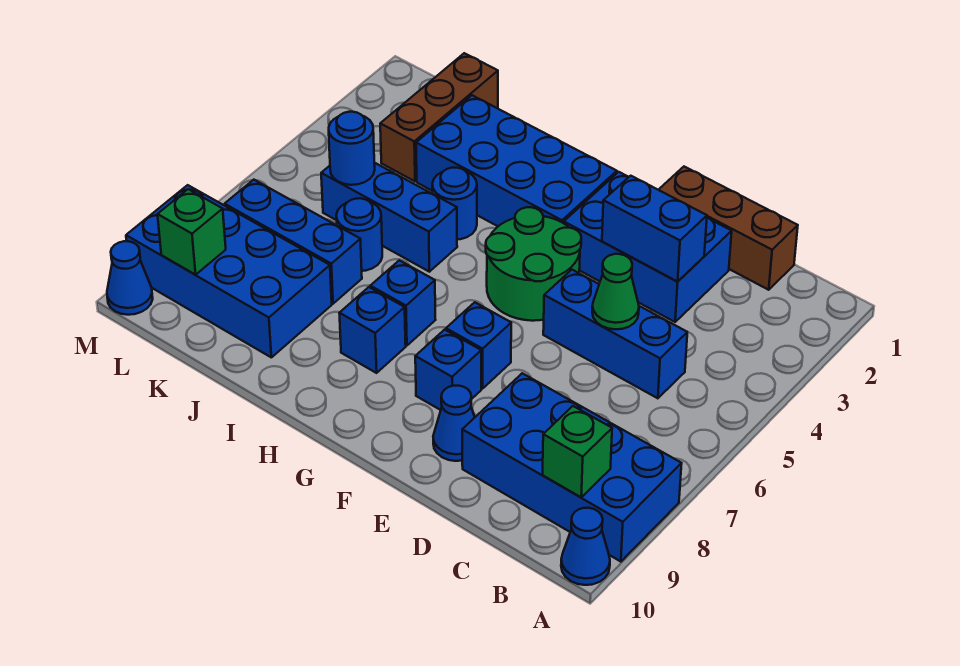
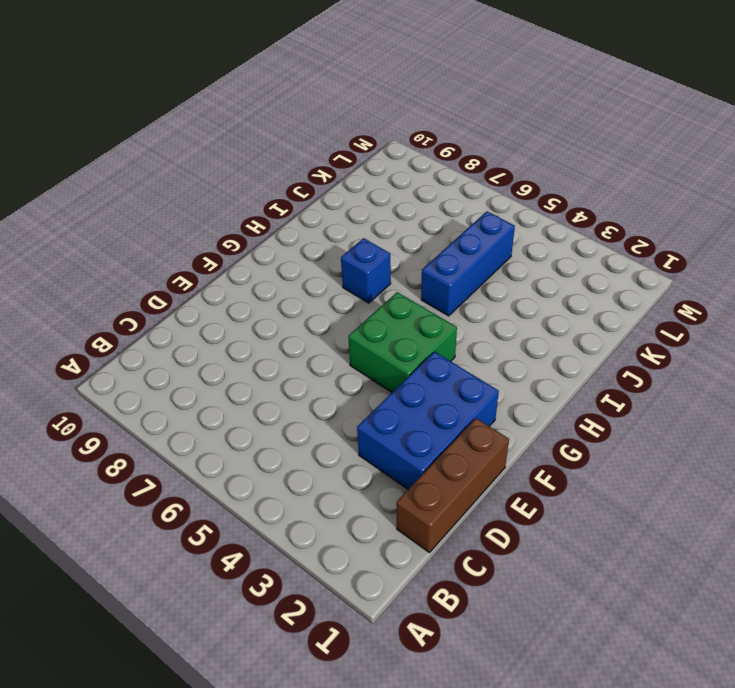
green 2x2 brick [348,292,457,392] -> green 2x2 round brick [486,207,581,321]
none -> blue 2x4 brick [462,373,682,562]
none -> blue 1x1 cone [561,508,610,585]
none -> blue 1x3 brick [543,270,687,398]

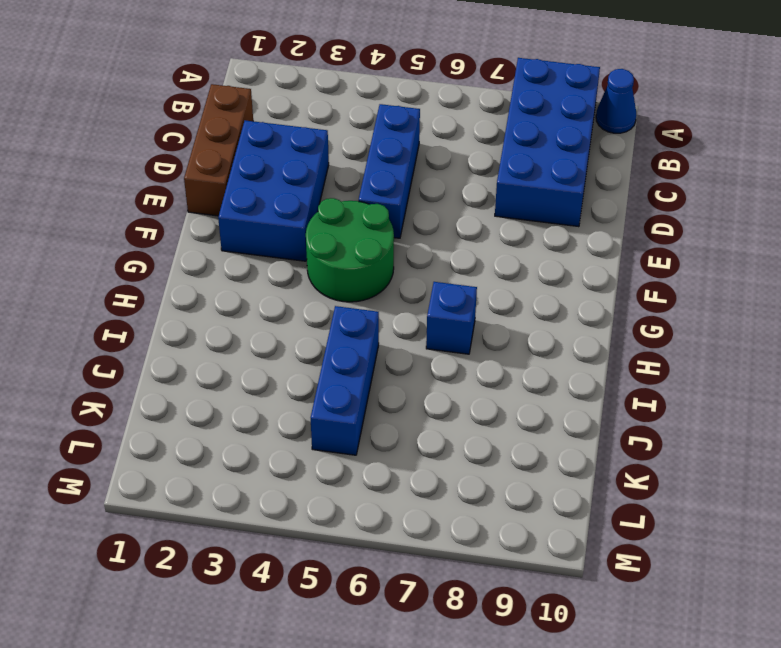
none -> blue 1x1 cone [433,386,475,461]
none -> blue 1x1 brick [446,302,511,389]
none -> blue 1x1 brick [415,330,481,410]

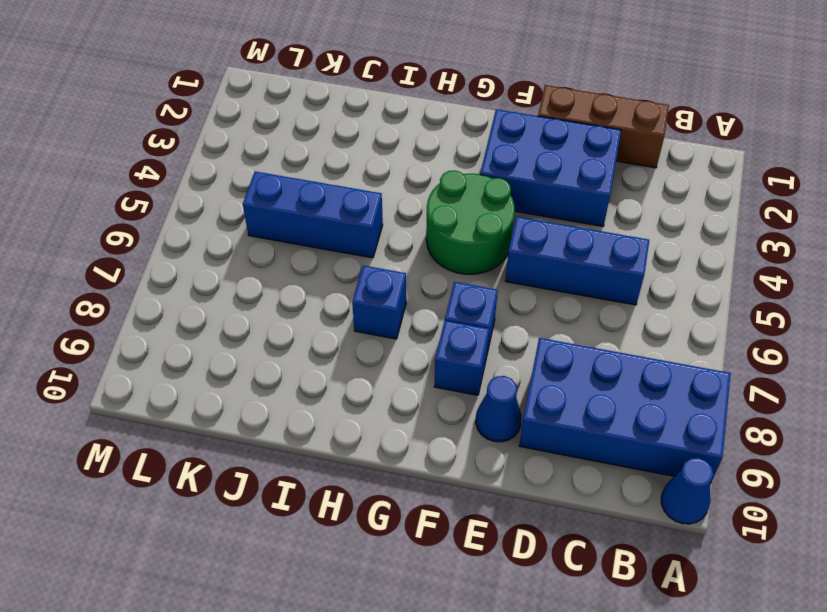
none -> blue 2x4 brick [416,95,617,226]
none -> blue 1x1 brick [339,287,406,373]
none -> blue 1x1 round brick [432,168,477,240]

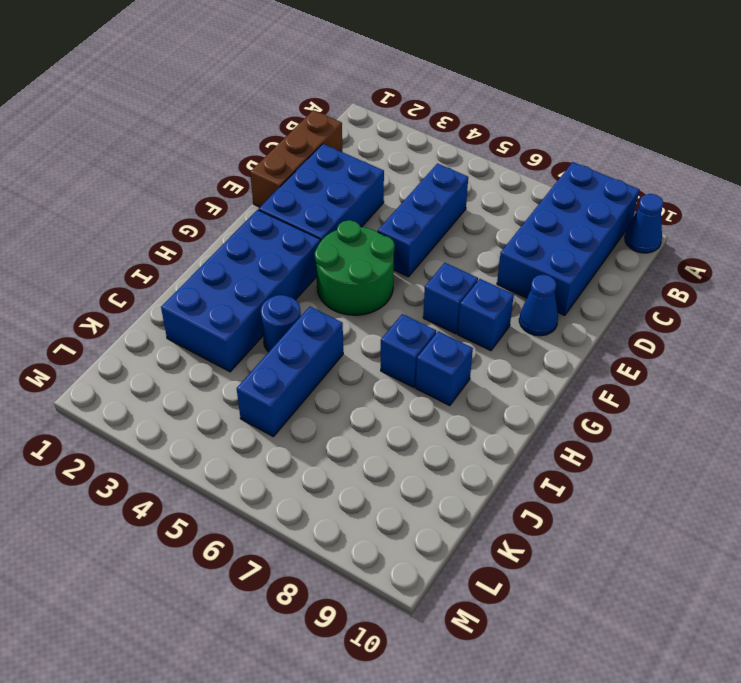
none -> blue 1x1 round brick [336,198,382,271]
none -> blue 1x3 brick [225,180,362,304]
none -> blue 2x4 brick [126,185,332,357]

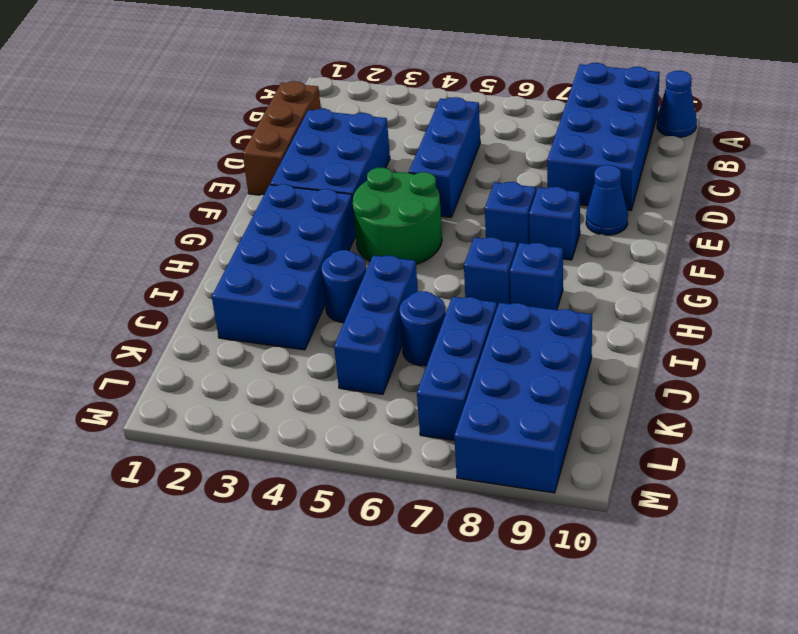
none -> brown 1x3 brick [380,53,498,181]
none -> blue 1x1 cone [107,241,153,315]
none -> green 1x1 brick [542,406,612,497]

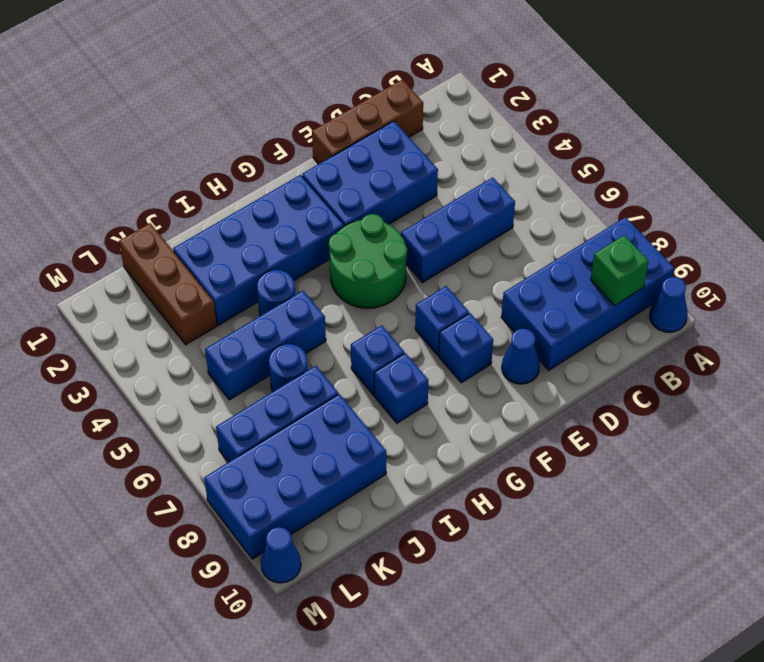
none -> blue 1x2 brick [602,176,707,282]
none -> green 1x1 cone [592,254,639,329]
none -> blue 1x1 round brick [329,112,375,185]

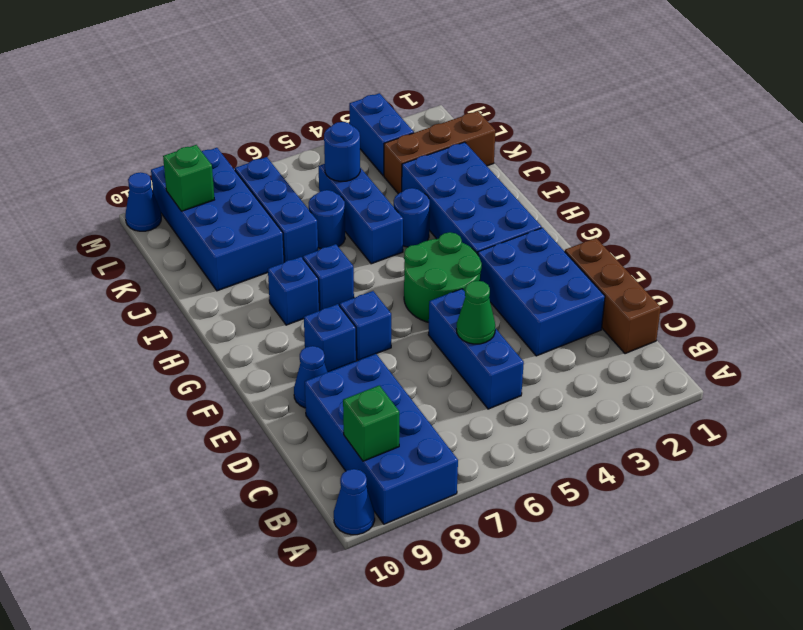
blue 1x2 brick [349,93,414,176] -> blue 1x2 brick moved to [602,176,707,282]

